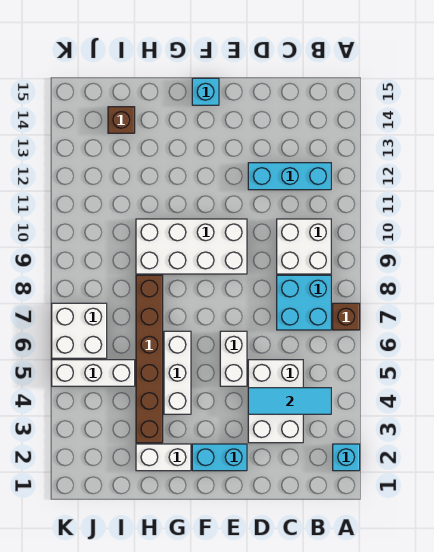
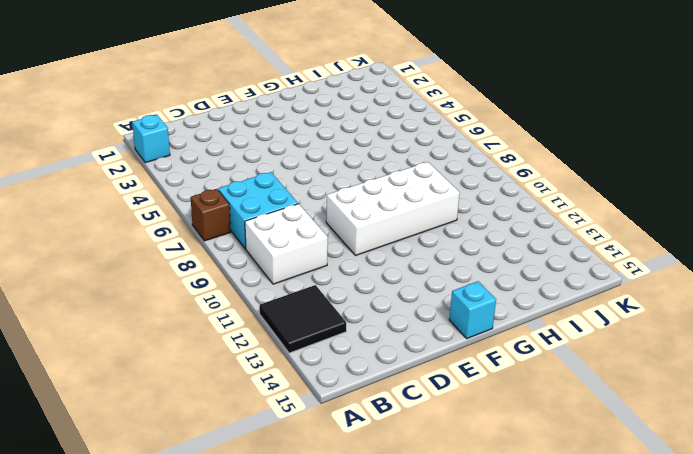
black 2x2 tile [259,285,346,353] -> cyan 1x3 brick [248,163,331,190]
none -> white 2x3 brick [248,360,303,443]
none -> cyan 1x2 brick [192,444,247,471]
none -> white 1x2 brick [220,331,247,386]

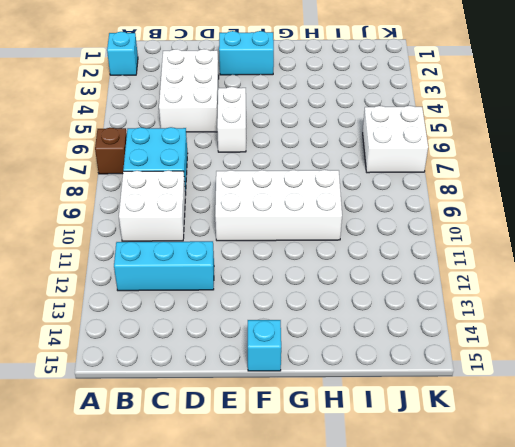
none -> white 1x2 brick [136,444,191,471]
none -> white 1x3 brick [164,331,191,414]
none -> brown 1x6 brick [136,275,163,443]

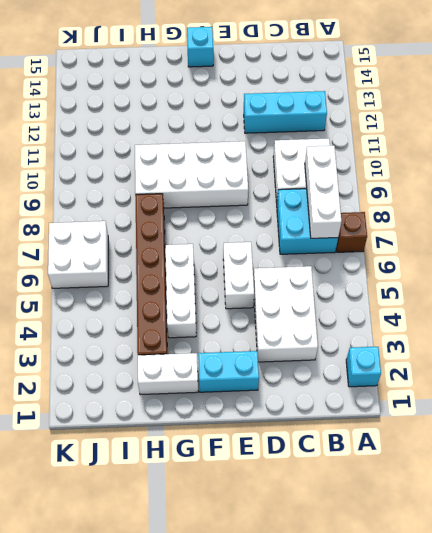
white 1x3 brick [305,146,342,238] -> white 1x3 brick turned to [52,360,135,386]
none -> brown 1x1 brick [108,107,135,133]
none -> cyan 1x3 tile [248,388,331,414]

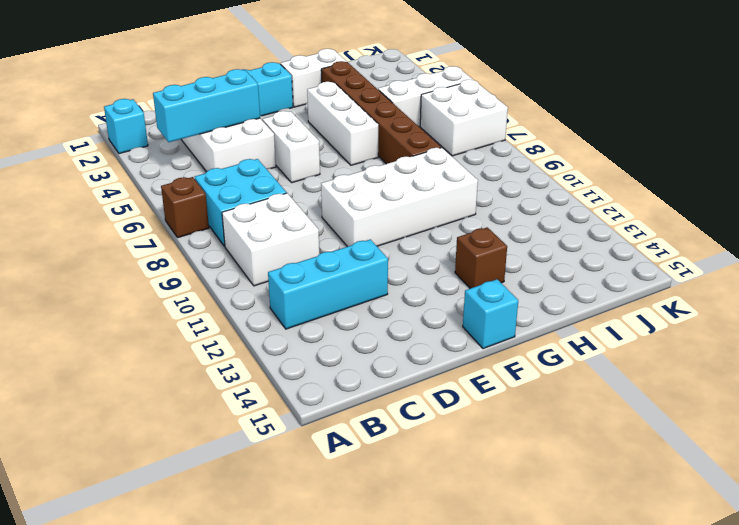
cyan 1x3 brick [153,69,260,142] -> cyan 1x3 tile [248,388,331,414]
brown 1x1 brick [455,227,507,288] -> brown 1x1 brick moved to [108,107,135,133]

